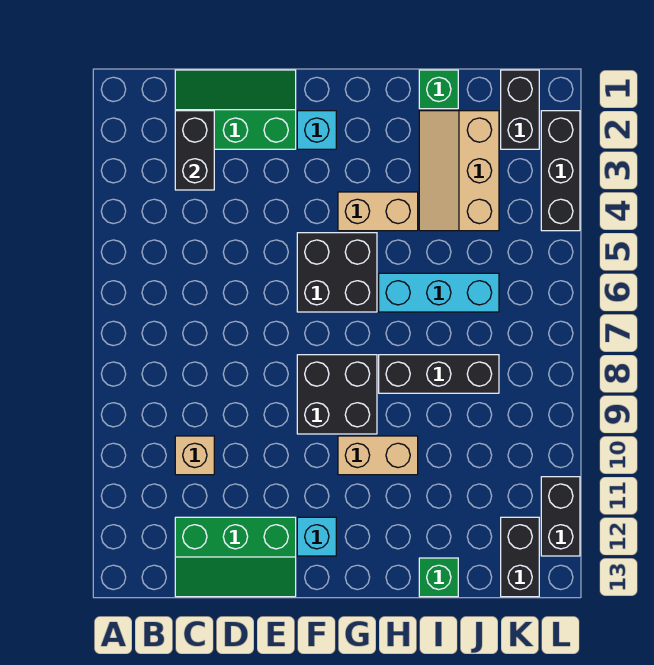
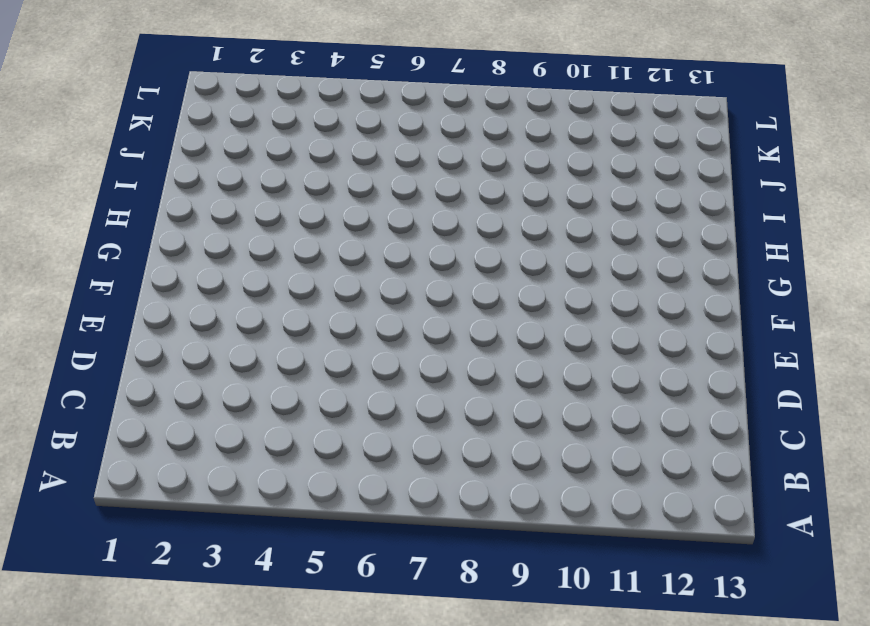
none -> green 2x3 slope [175,70,296,149]
none -> tan 1x1 brick [175,436,214,475]
none -> green 2x3 slope [175,517,296,597]

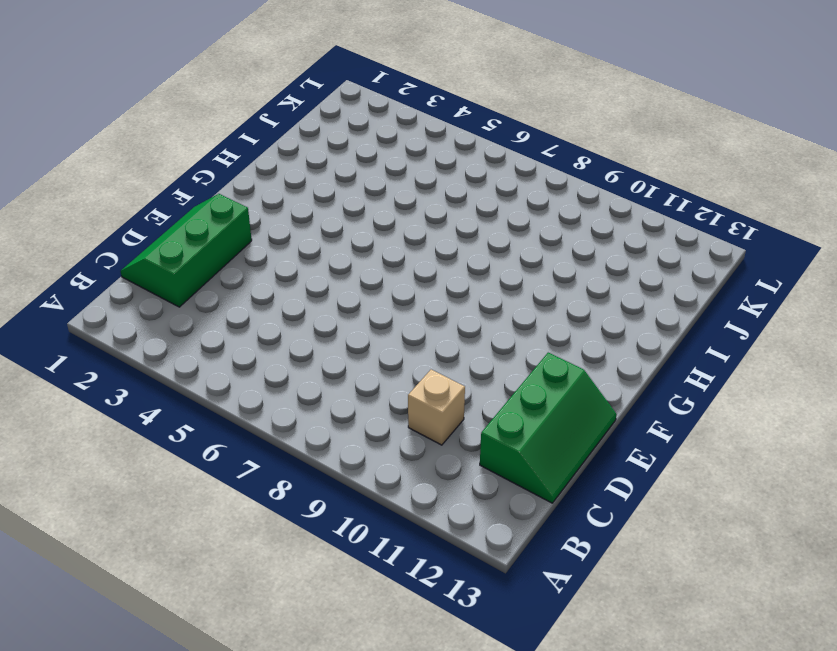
none -> cyan 1x1 brick [297,111,336,149]
none -> black 2x2 brick [297,233,377,312]
none -> black 2x2 brick [297,355,377,434]

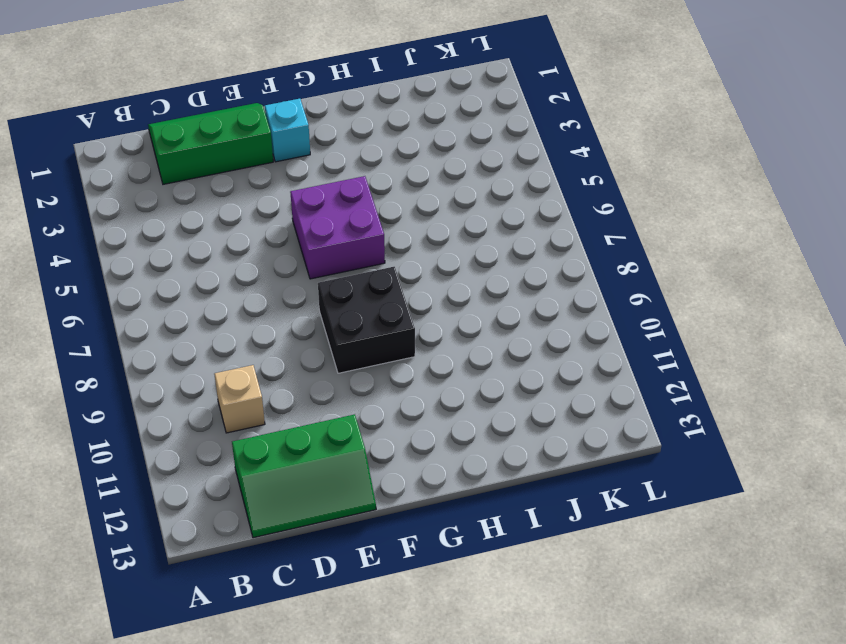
purple 2x2 brick [290,176,385,279] -> black 2x2 brick [297,233,377,312]
none -> cyan 1x1 brick [297,517,336,556]
none -> tan 1x2 brick [338,192,418,231]
none -> tan 1x2 brick [338,436,418,475]

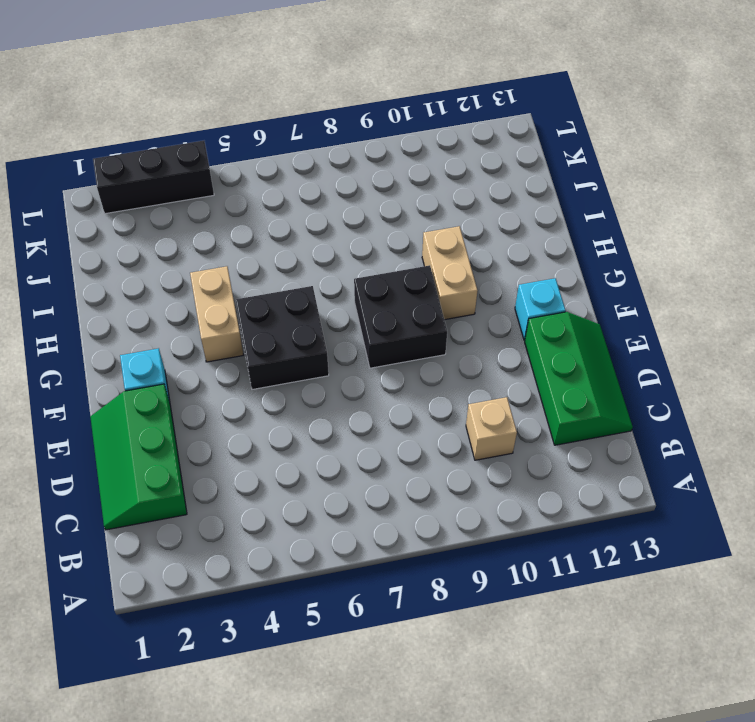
none -> cyan 1x3 brick [379,273,499,312]
none -> black 1x3 brick [379,355,499,393]
none -> green 1x1 brick [419,70,458,109]

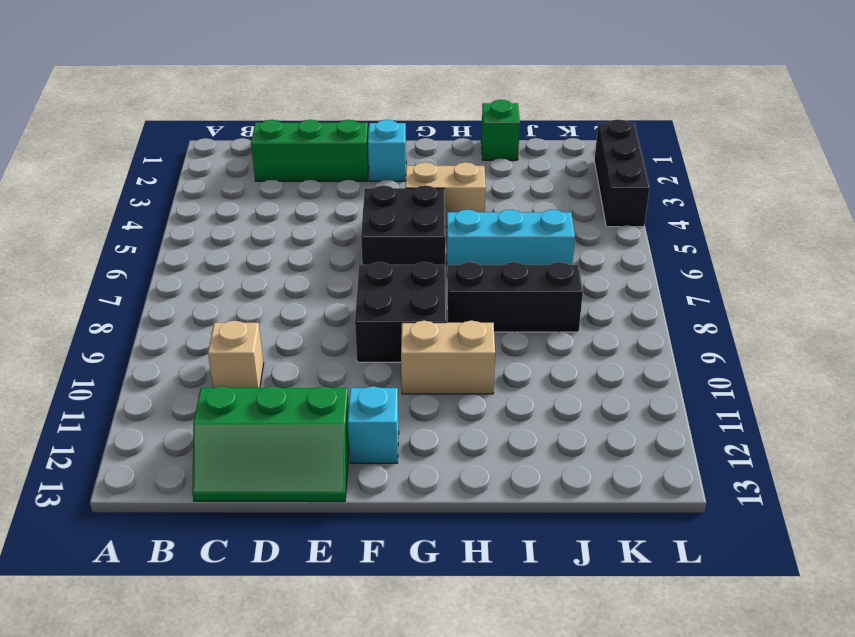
none -> tan 2x3 slope [419,111,499,231]
none -> green 1x1 brick [419,558,458,597]
none -> black 1x2 brick [501,70,539,149]

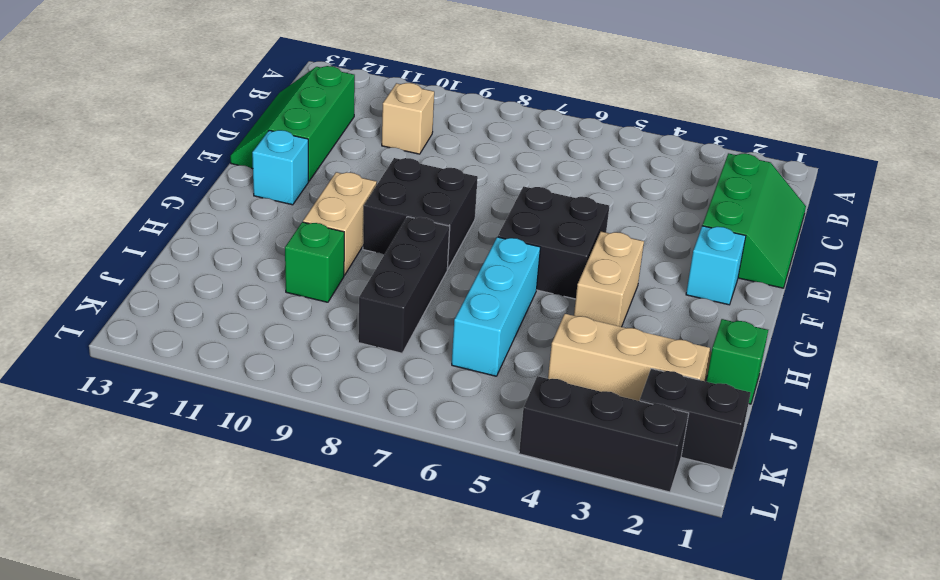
green 1x1 brick [285,222,344,302] -> green 1x1 brick moved to [419,558,458,597]
none -> black 1x2 brick [501,517,539,597]
none -> black 1x2 brick [541,477,580,556]
none -> black 1x2 brick [175,111,214,190]

